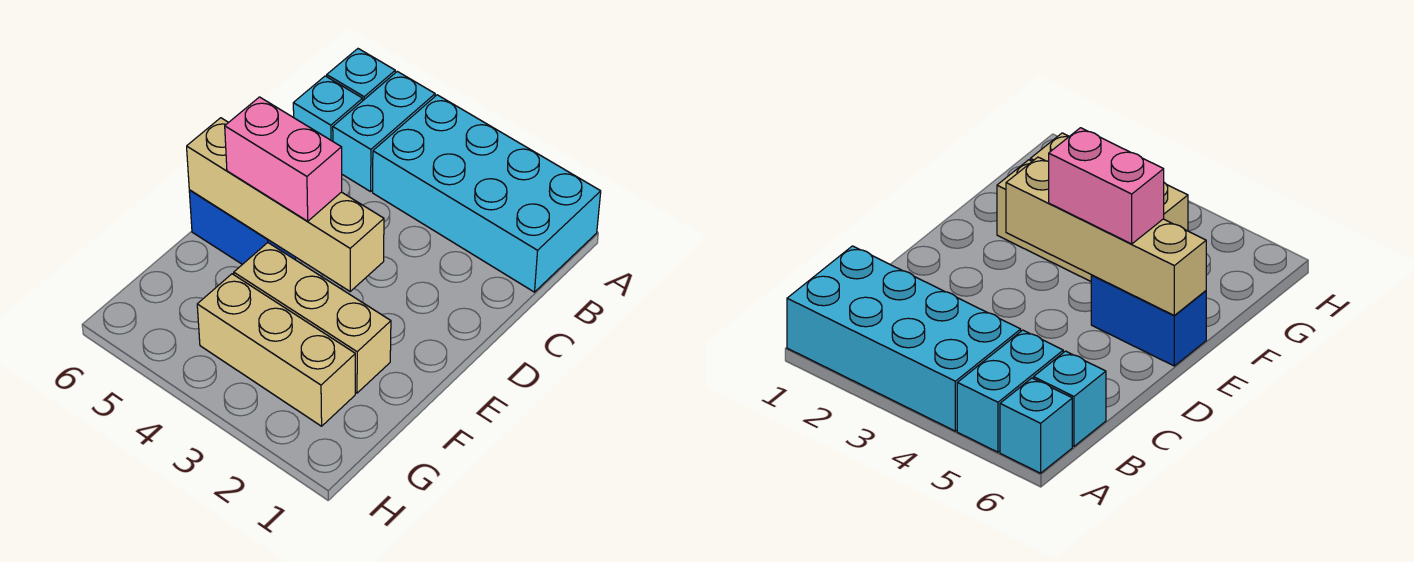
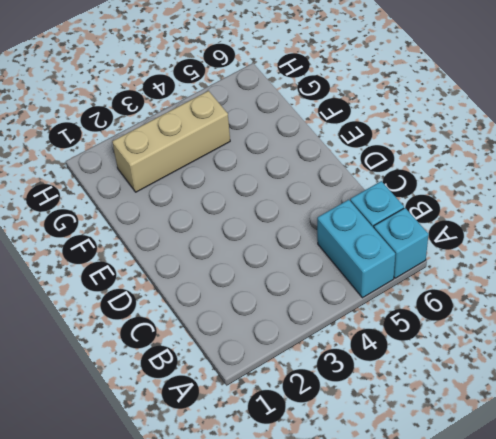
none -> cyan 2x4 brick [373,95,601,292]
none -> blue 1x2 brick [189,190,296,264]

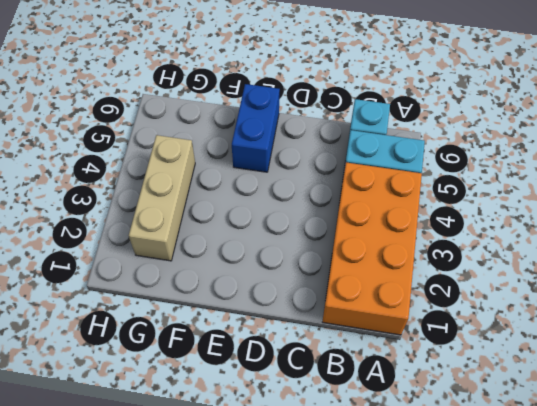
orange 2x4 brick [322,162,422,335] -> cyan 2x4 brick [373,95,601,292]
none -> cyan 1x1 brick [327,49,395,100]
none -> tan 1x3 brick [234,243,391,393]

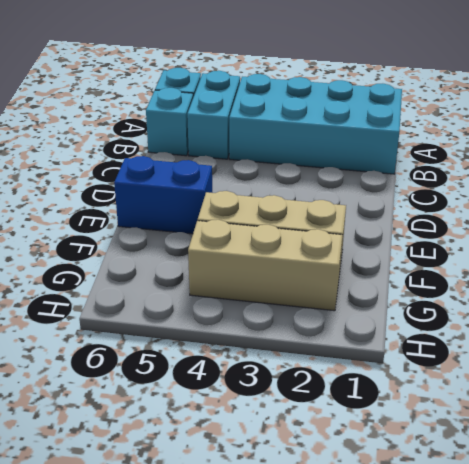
none -> tan 1x4 brick [187,118,384,291]
none -> pink 1x2 brick [225,97,342,221]

